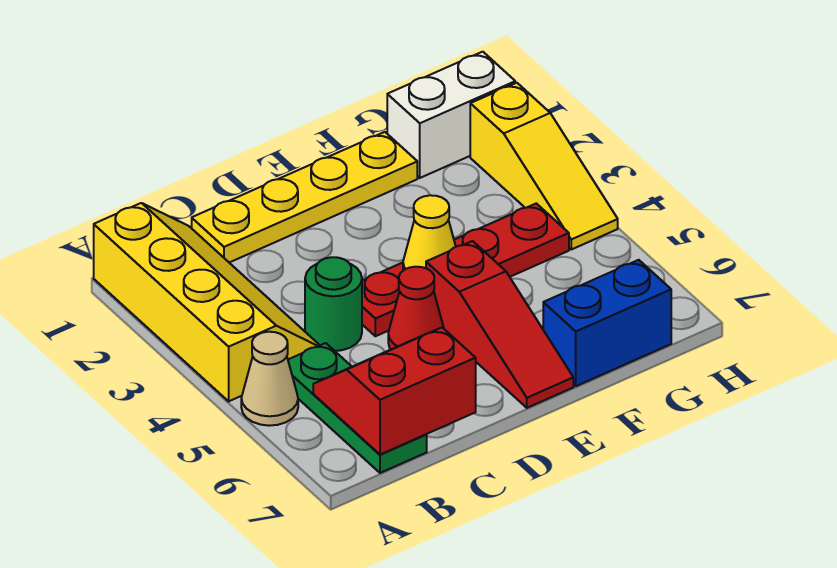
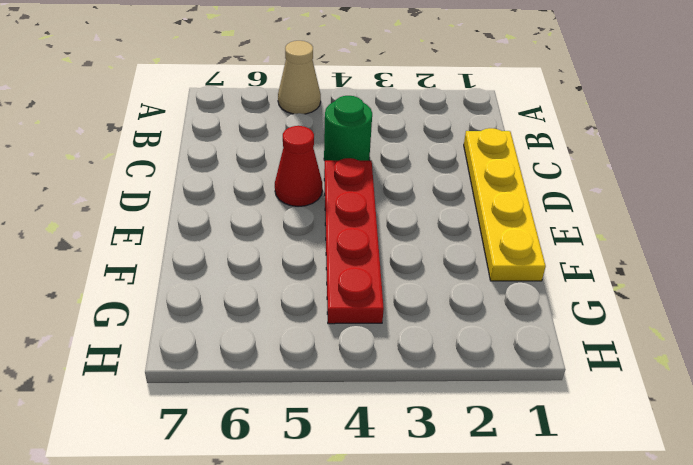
none -> yellow 2x4 slope [94,203,320,401]
none -> green 1x3 plate [288,343,427,473]
none -> red 1x3 slope [426,241,573,408]

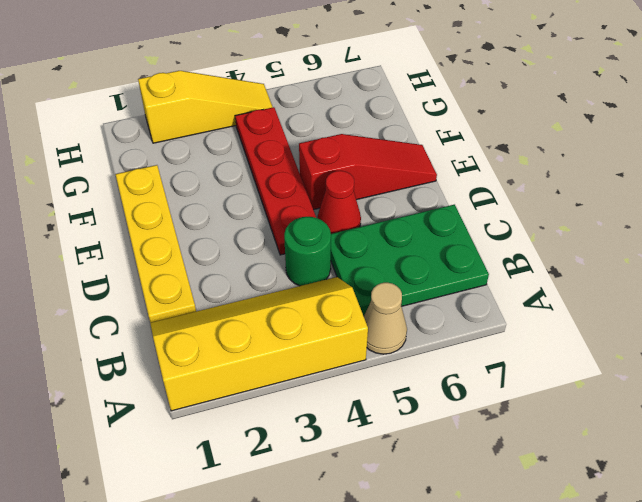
green 2x3 plate [331,205,489,316] -> green 1x3 plate [288,343,427,473]
none -> blue 1x2 brick [543,260,671,386]
none -> white 1x2 brick [387,52,515,178]
none -> red 2x2 slope [313,328,476,454]

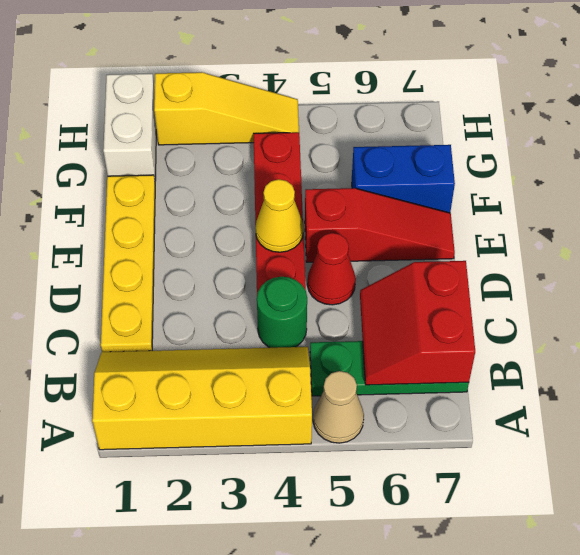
blue 1x2 brick [352,145,455,213] -> blue 1x2 brick turned to [543,260,671,386]

